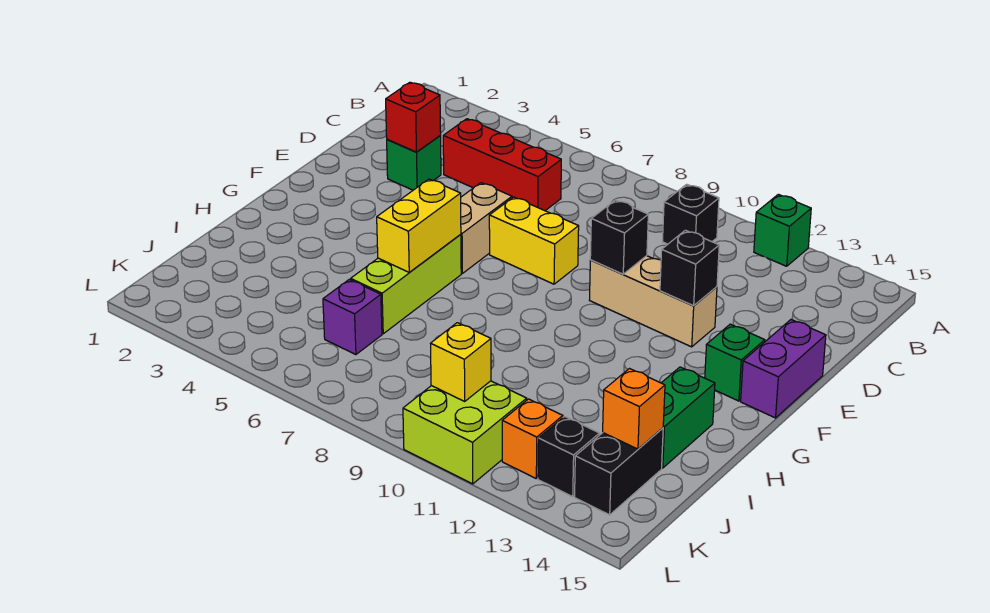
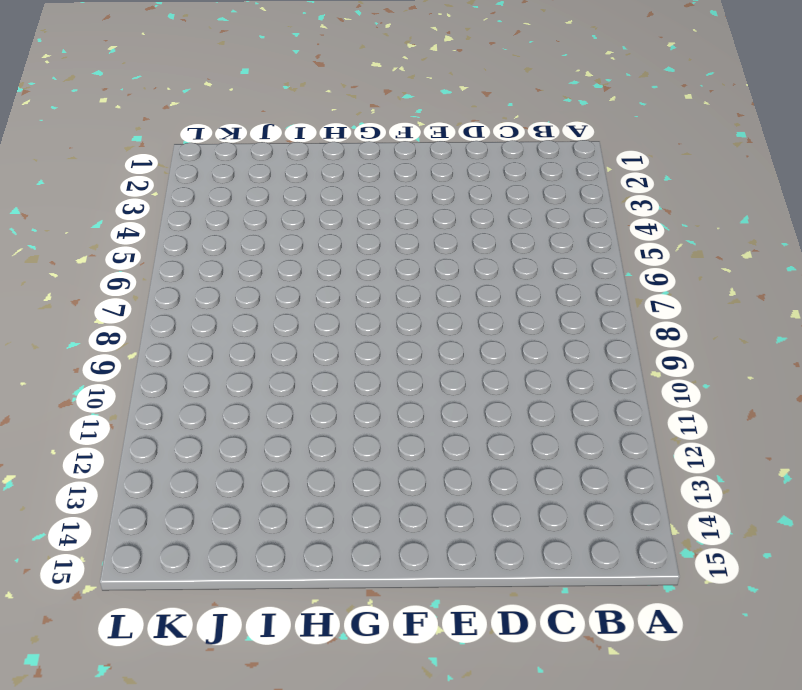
none -> green 1x1 brick [754,194,811,266]
none -> black 1x1 brick [662,184,719,244]
none -> red 1x3 brick [443,119,561,211]

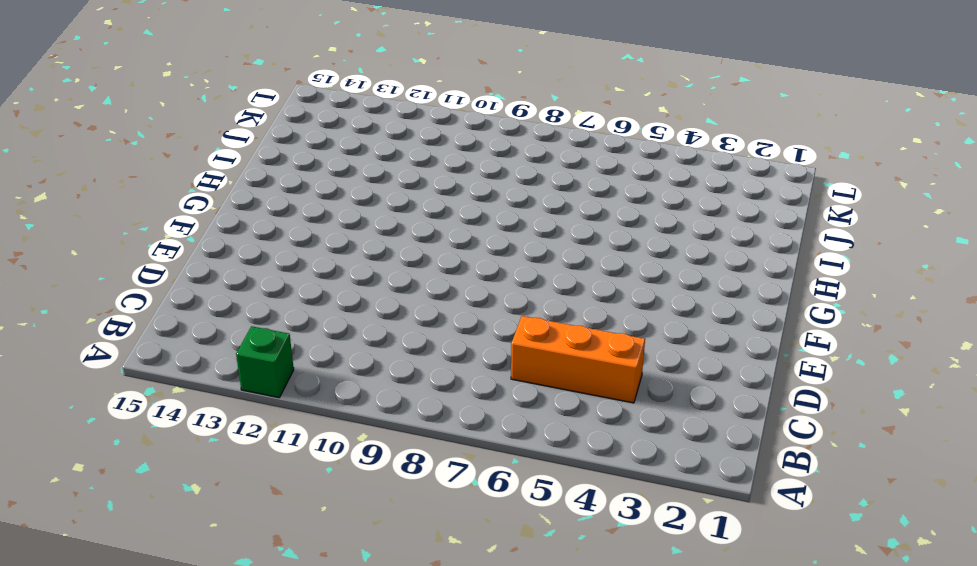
orange 1x3 brick [511,316,645,403] -> red 1x3 brick [443,119,561,211]
none -> black 1x1 brick [662,184,719,244]
none -> green 1x1 brick [387,136,441,190]
none -> tan 1x2 brick [461,183,512,273]

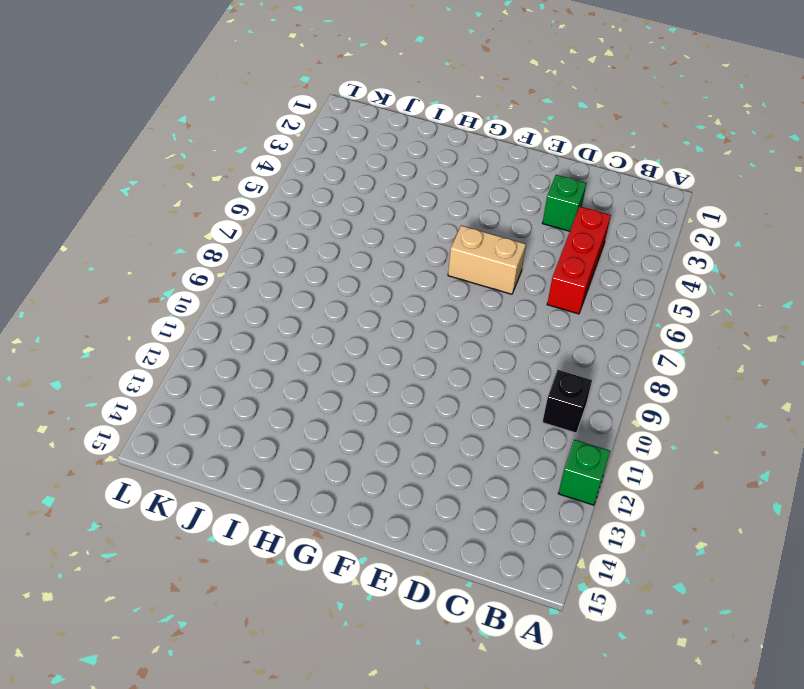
none -> yellow 1x2 brick [489,197,579,284]
none -> tan 1x3 brick [590,256,717,347]
none -> purple 1x2 brick [741,320,826,418]

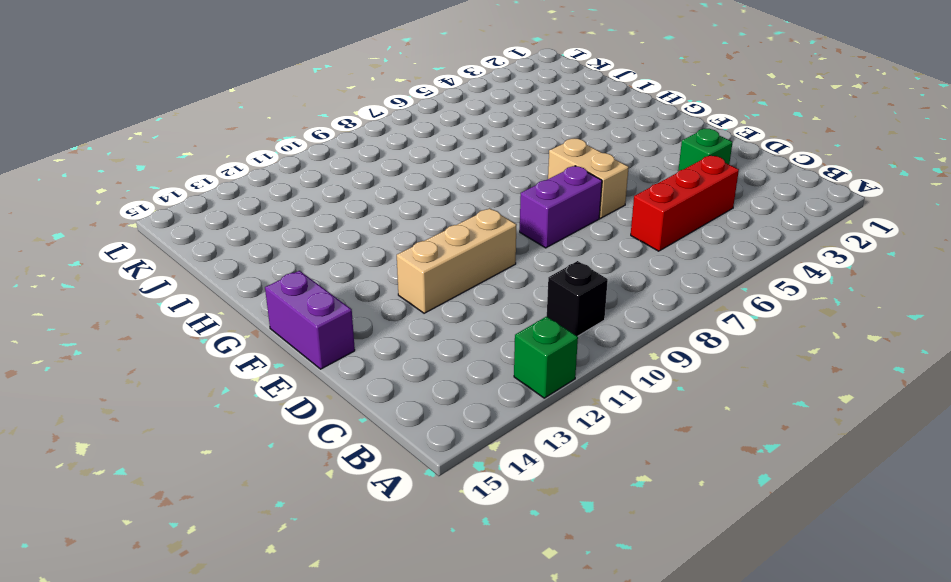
purple 1x2 brick [520,166,602,248] -> yellow 1x2 brick [489,197,579,284]
none -> green 1x1 brick [705,324,765,401]
none -> lime 1x3 brick [351,234,461,334]
none -> green 1x2 brick [662,367,715,468]

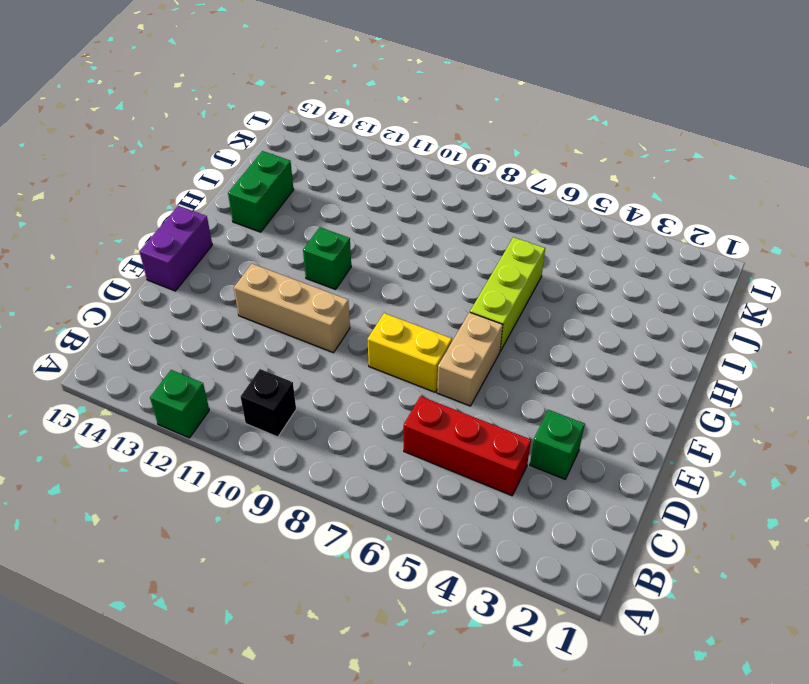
green 1x1 brick [303,227,351,289] -> green 1x1 brick moved to [705,324,765,401]
none -> purple 1x1 brick [323,279,382,355]
none -> black 1x2 brick [575,428,663,515]
none -> lime 2x2 brick [403,381,527,484]

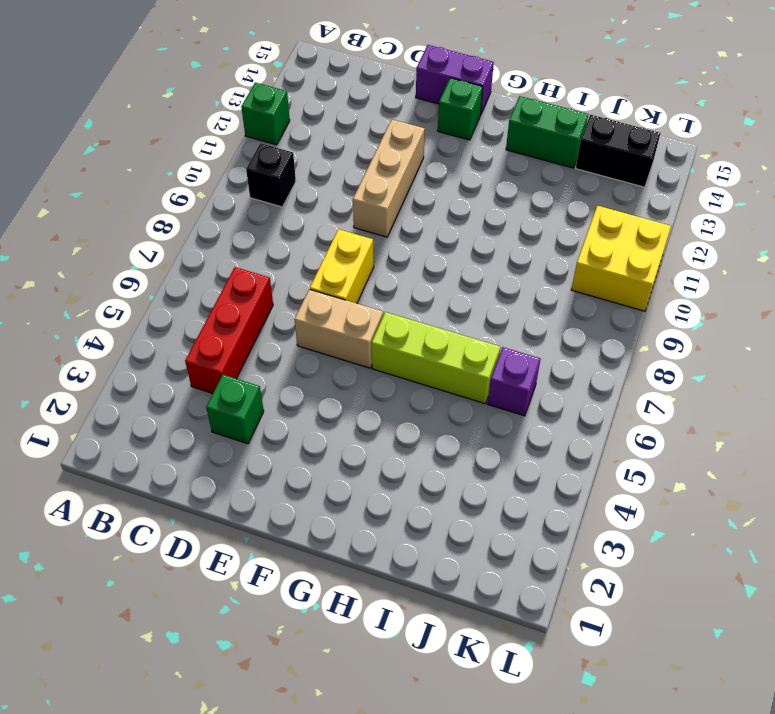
yellow 2x2 brick [571,206,671,311] -> lime 2x2 brick [403,381,527,484]
none -> orange 1x1 brick [502,399,563,478]
none -> black 1x1 brick [538,416,599,497]
none -> red 1x1 brick [386,82,441,152]

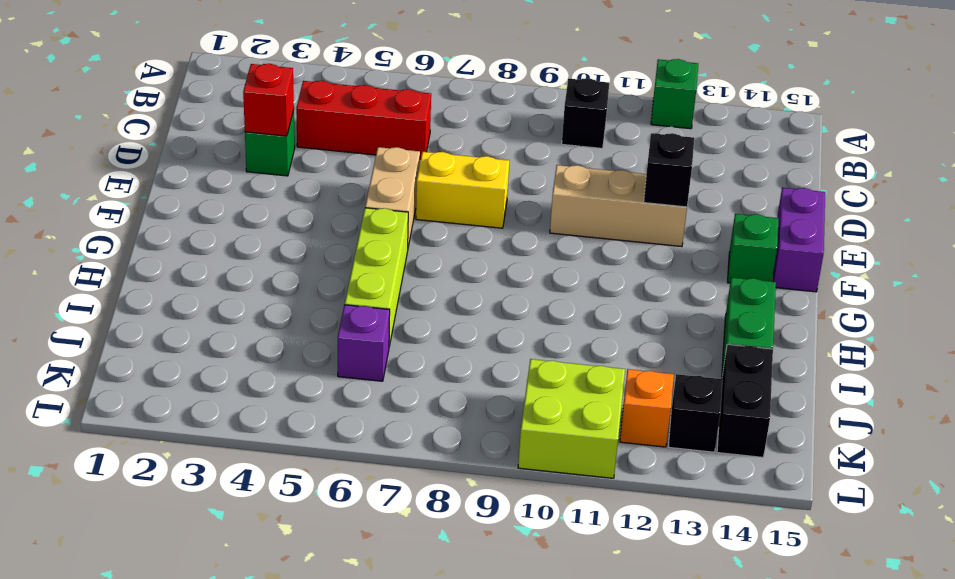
none -> black 1x1 brick [590,200,648,274]
none -> yellow 1x2 brick [377,179,461,272]
none -> orange 1x1 brick [603,369,665,449]

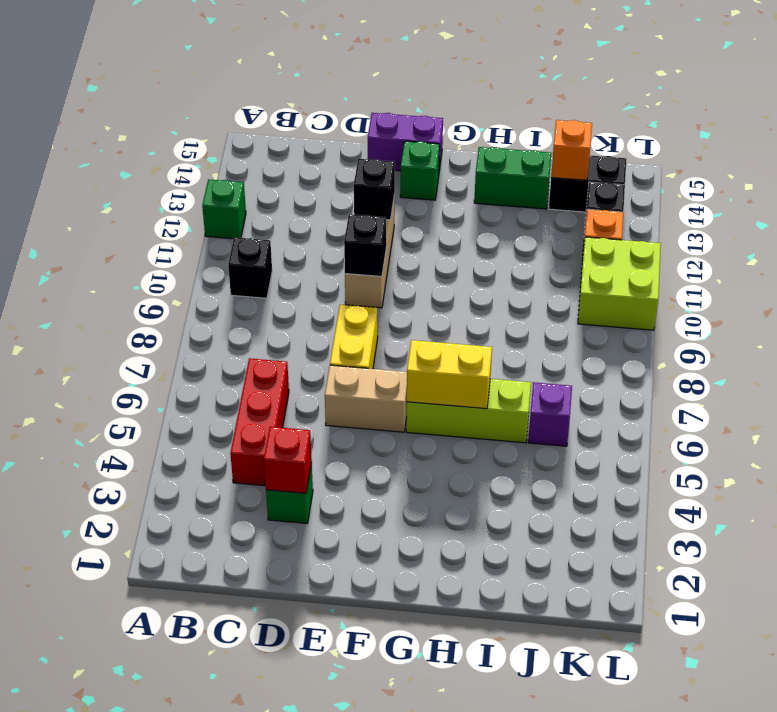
none -> yellow 1x1 brick [431,323,491,401]

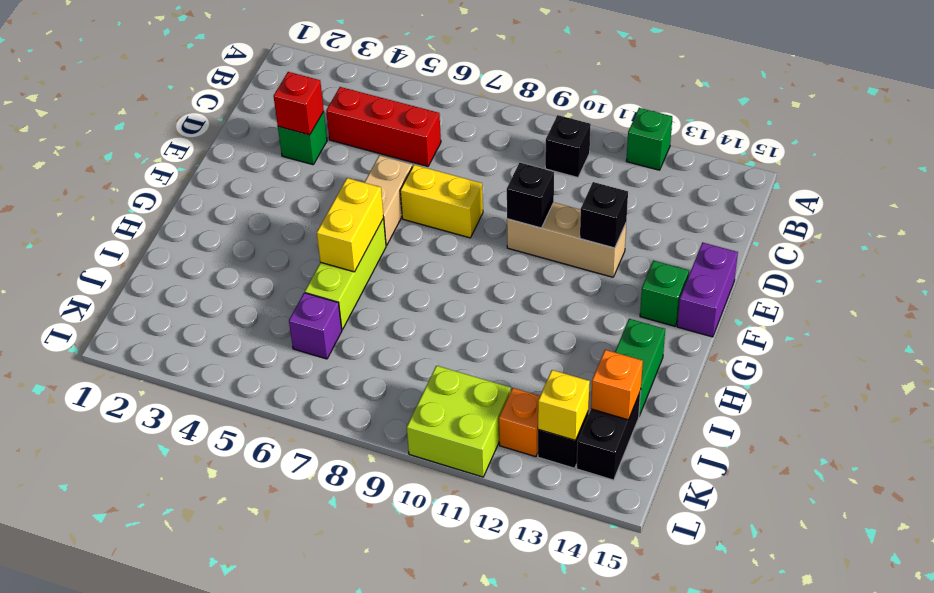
yellow 1x1 brick [538,370,590,440] -> yellow 1x1 brick moved to [431,323,491,401]

